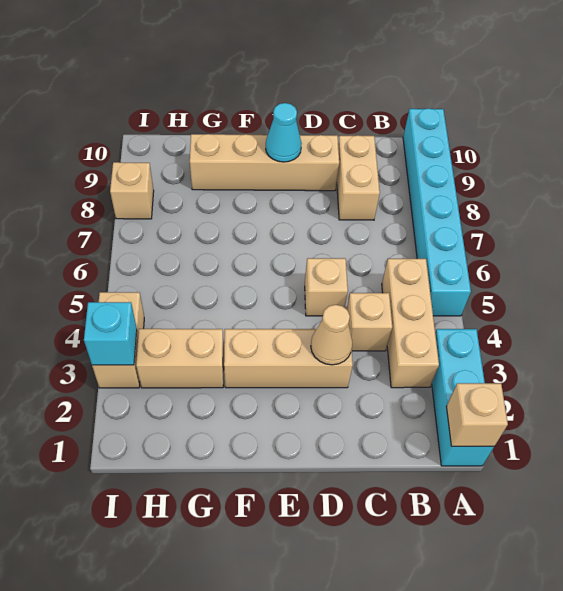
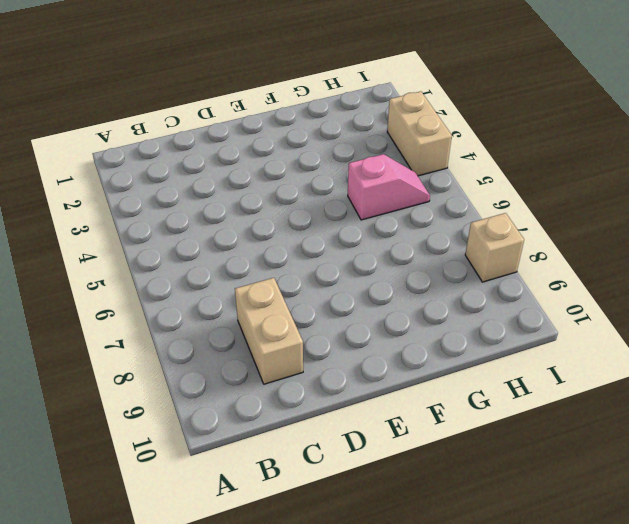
pink 1x2 slope [348,154,430,220] -> none
none -> cyan 1x3 brick [432,329,494,466]
none -> cyan 1x6 brick [403,108,471,316]
none -> tan 1x3 brick [382,259,439,388]

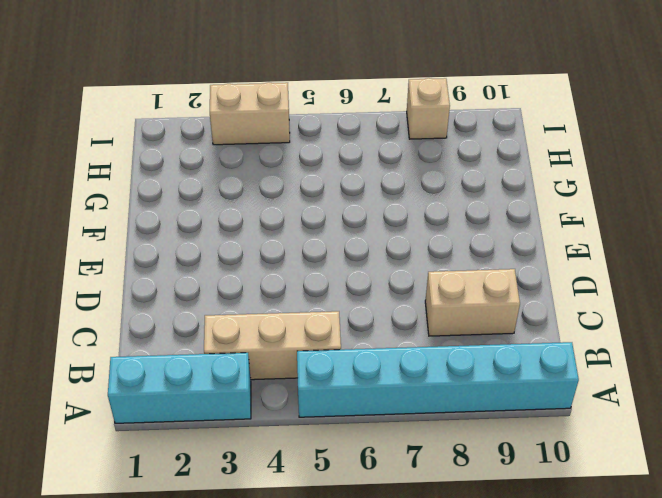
none -> tan 1x1 brick [347,293,392,351]
none -> tan 1x3 brick [224,329,353,388]
none -> tan 1x1 brick [305,258,348,316]

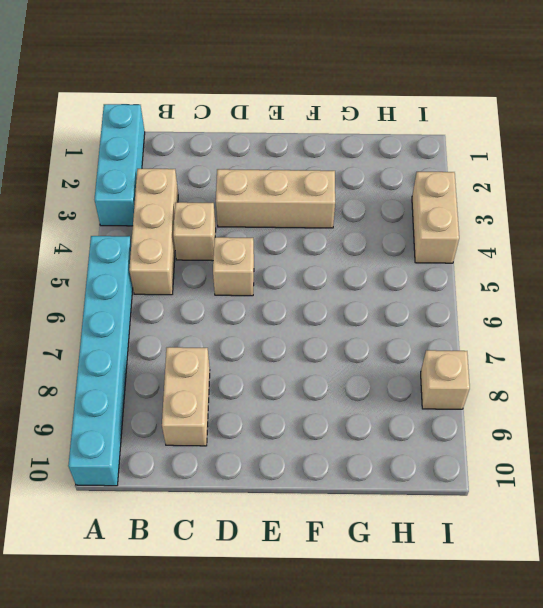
none -> tan 1x4 brick [190,134,339,191]
none -> tan 1x2 brick [136,329,224,388]
none -> tan 1x1 brick [446,383,508,446]

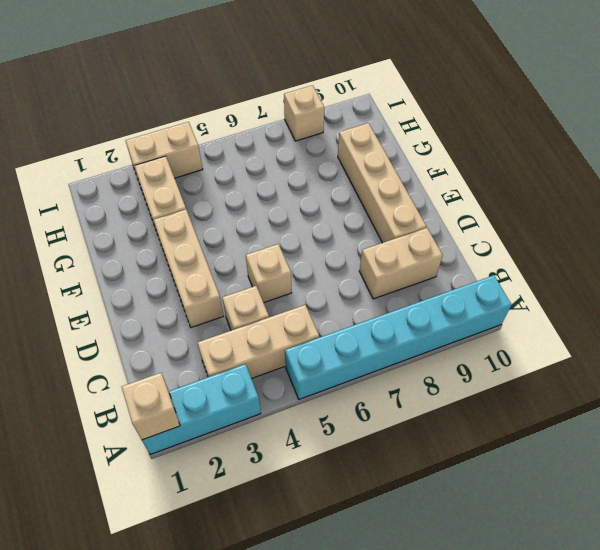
none -> tan 1x1 cone [311,305,352,365]
none -> cyan 1x1 cone [266,103,302,162]
none -> cyan 1x1 brick [84,302,137,365]

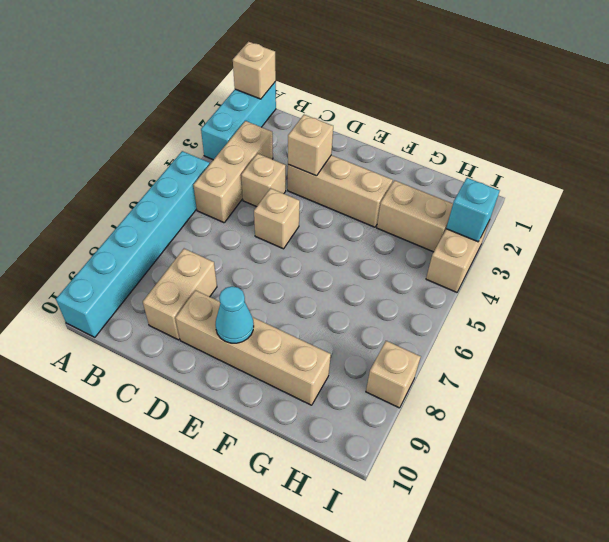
tan 1x1 brick [288,115,333,176] -> tan 1x1 cone [311,305,352,365]

